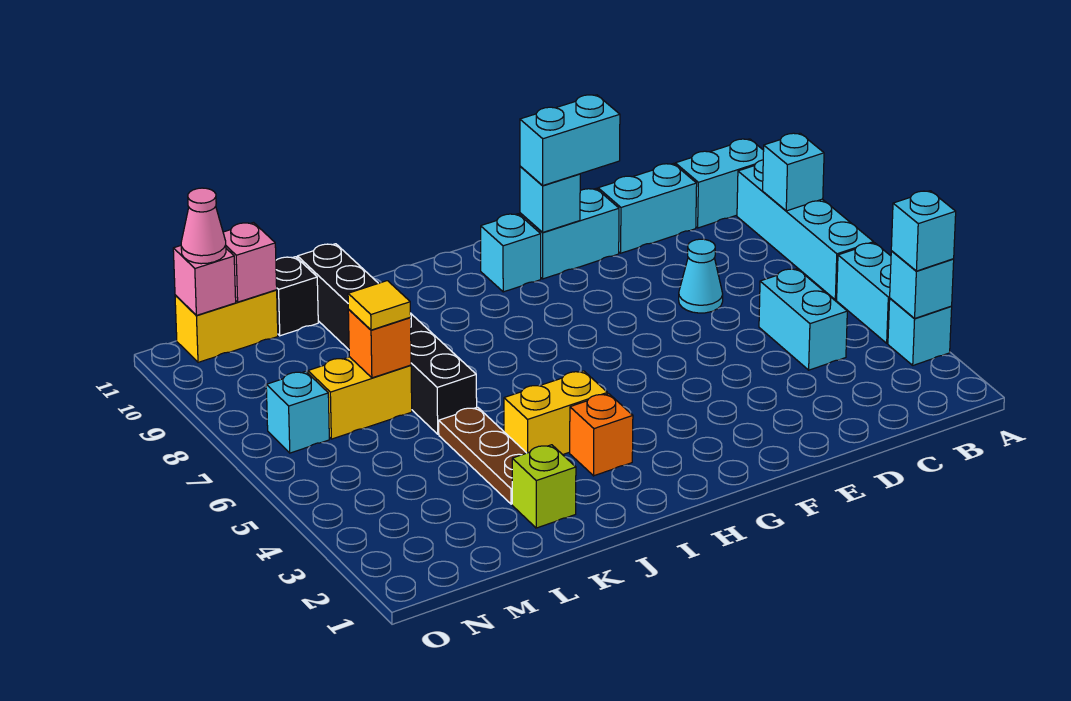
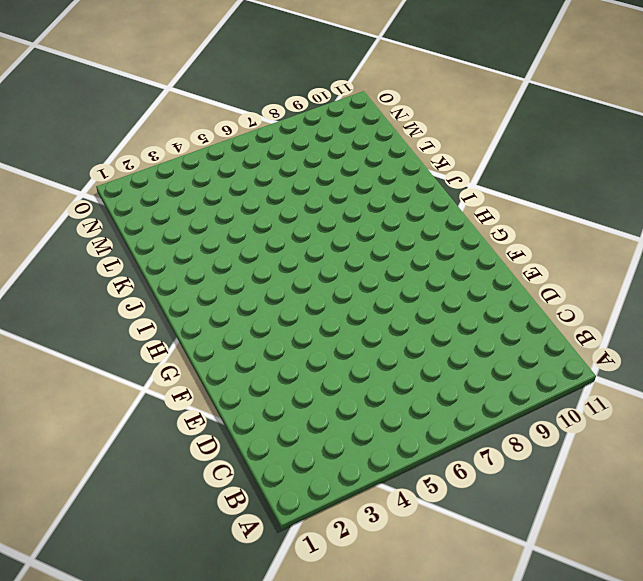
none -> cyan 1x1 brick [888,298,952,365]
none -> cyan 1x2 brick [837,243,891,343]
none -> cyan 1x4 brick [737,160,874,300]

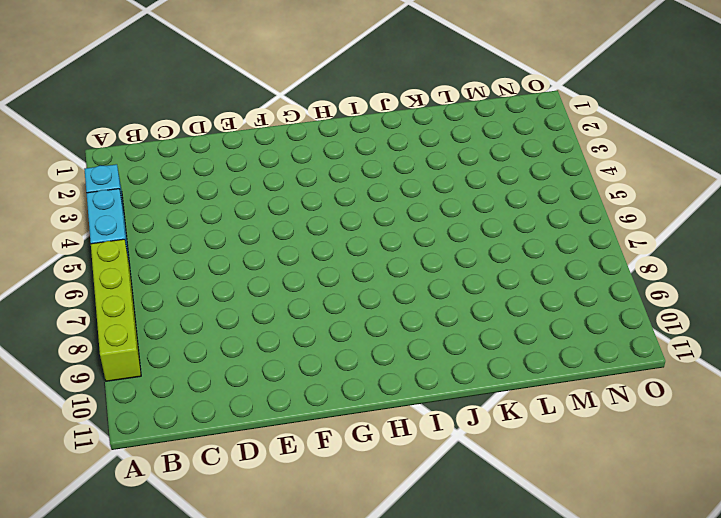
lime 1x4 brick [91,239,141,381] -> cyan 1x4 brick [737,160,874,300]
none -> cyan 1x2 brick [675,139,764,228]
none -> cyan 1x2 brick [759,269,847,370]
none -> cyan 1x2 brick [598,164,697,253]

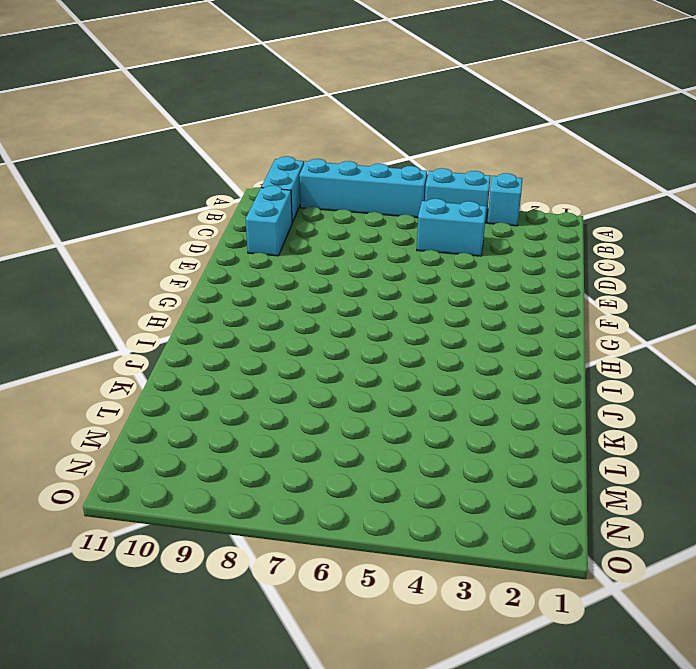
none -> cyan 1x1 cone [679,239,723,313]
none -> cyan 1x2 brick [520,189,619,279]
none -> cyan 1x1 brick [481,214,541,292]

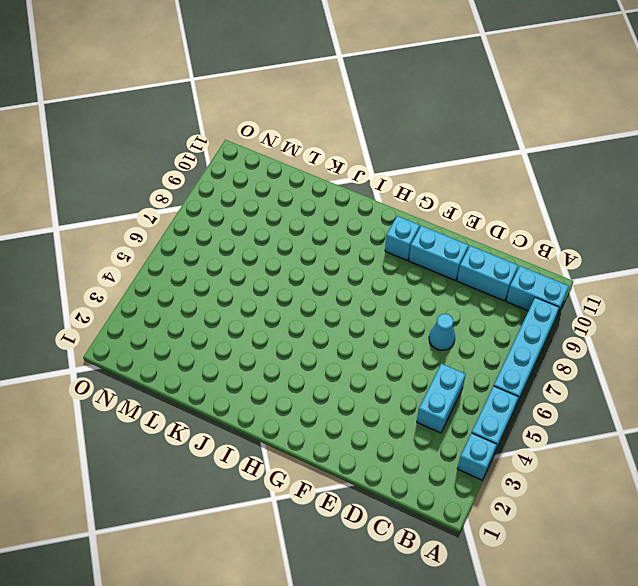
none -> orange 1x1 brick [570,394,633,476]
none -> yellow 1x2 brick [504,371,608,455]
none -> lime 1x1 brick [512,445,576,528]

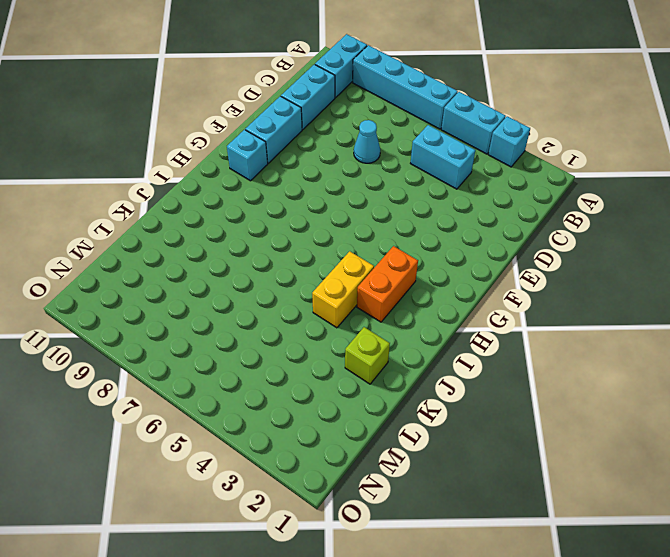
orange 1x2 brick [357,246,418,322] -> orange 1x1 brick [570,394,633,476]
none -> brown 1x3 plate [439,407,526,504]
none -> black 1x6 brick [297,244,477,434]
none -> yellow 1x2 brick [308,357,412,439]

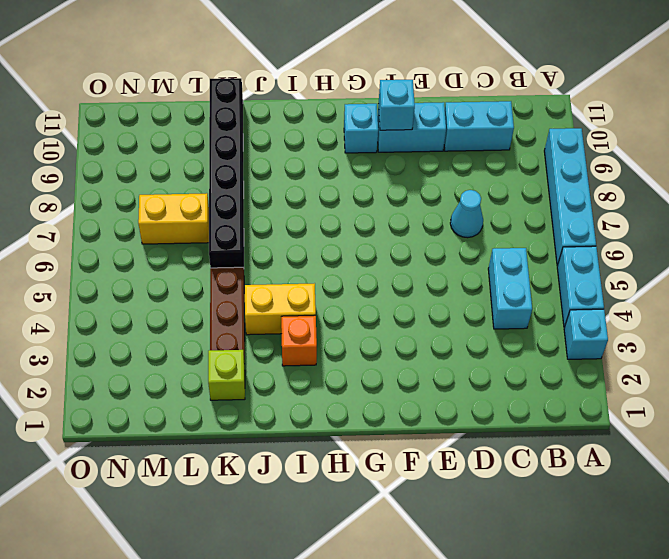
none -> cyan 1x2 brick [675,139,764,228]
none -> black 1x1 brick [276,257,318,336]
none -> yellow 1x2 brick [175,290,278,362]

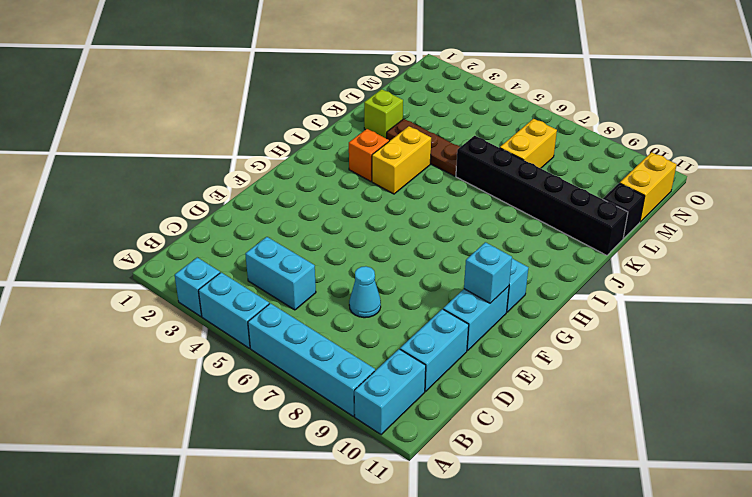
none -> cyan 1x1 brick [266,371,329,453]
none -> cyan 1x1 brick [890,251,954,319]
none -> cyan 1x1 brick [763,133,824,211]

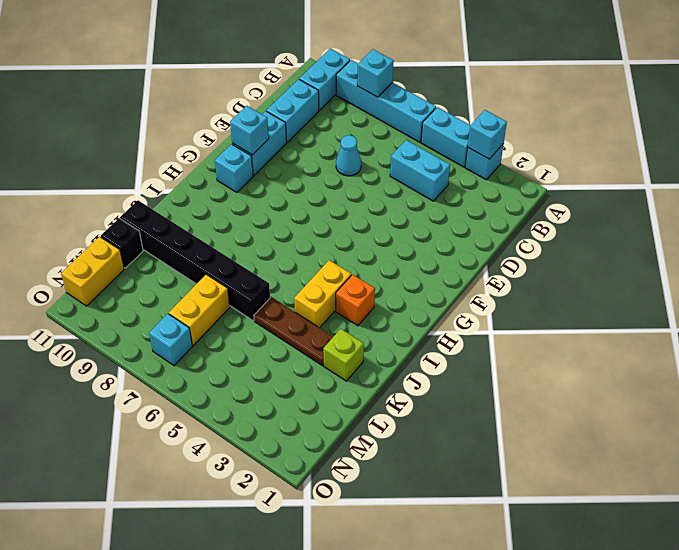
none -> orange 1x1 brick [348,310,411,378]
none -> pink 1x1 brick [223,223,277,302]
none -> pink 1x1 brick [173,246,236,315]

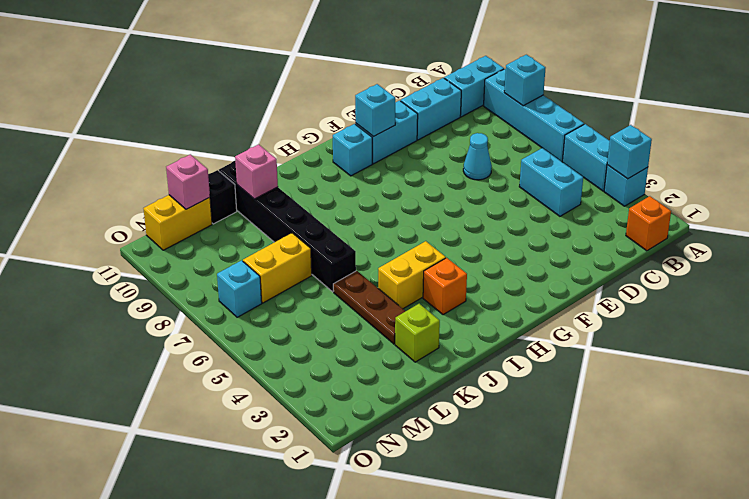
orange 1x1 brick [626,196,671,251] -> orange 1x1 brick moved to [348,310,411,378]
pink 1x1 brick [235,144,278,199] -> pink 1x1 brick moved to [173,246,236,315]
none -> cyan 1x1 brick [891,191,956,271]
none -> cyan 1x2 brick [520,95,620,186]
none -> yellow 1x1 tile [348,281,411,330]

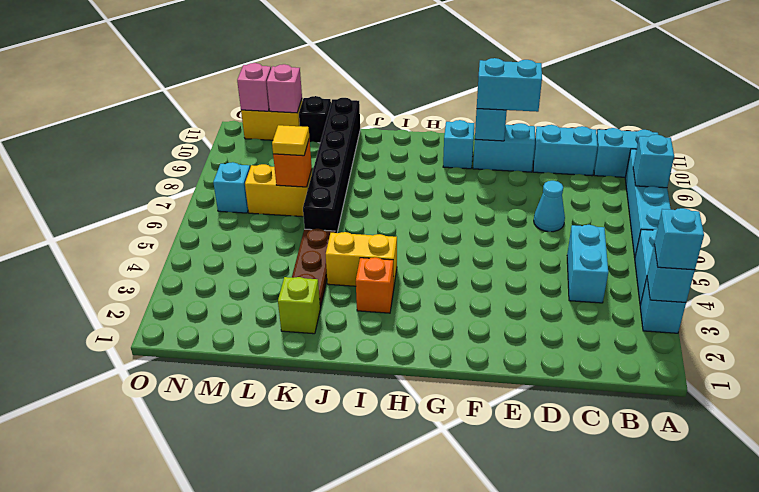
none -> pink 1x1 cone [181,188,226,264]

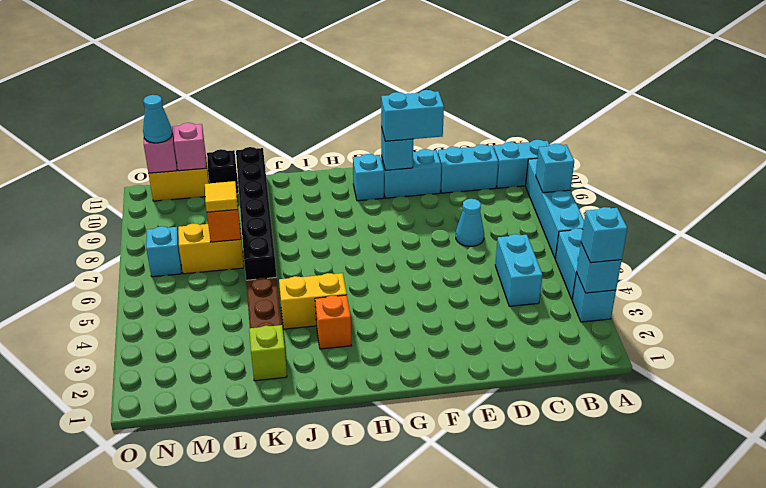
cyan 1x1 cone [143,95,172,143] -> pink 1x1 cone [181,188,226,264]

